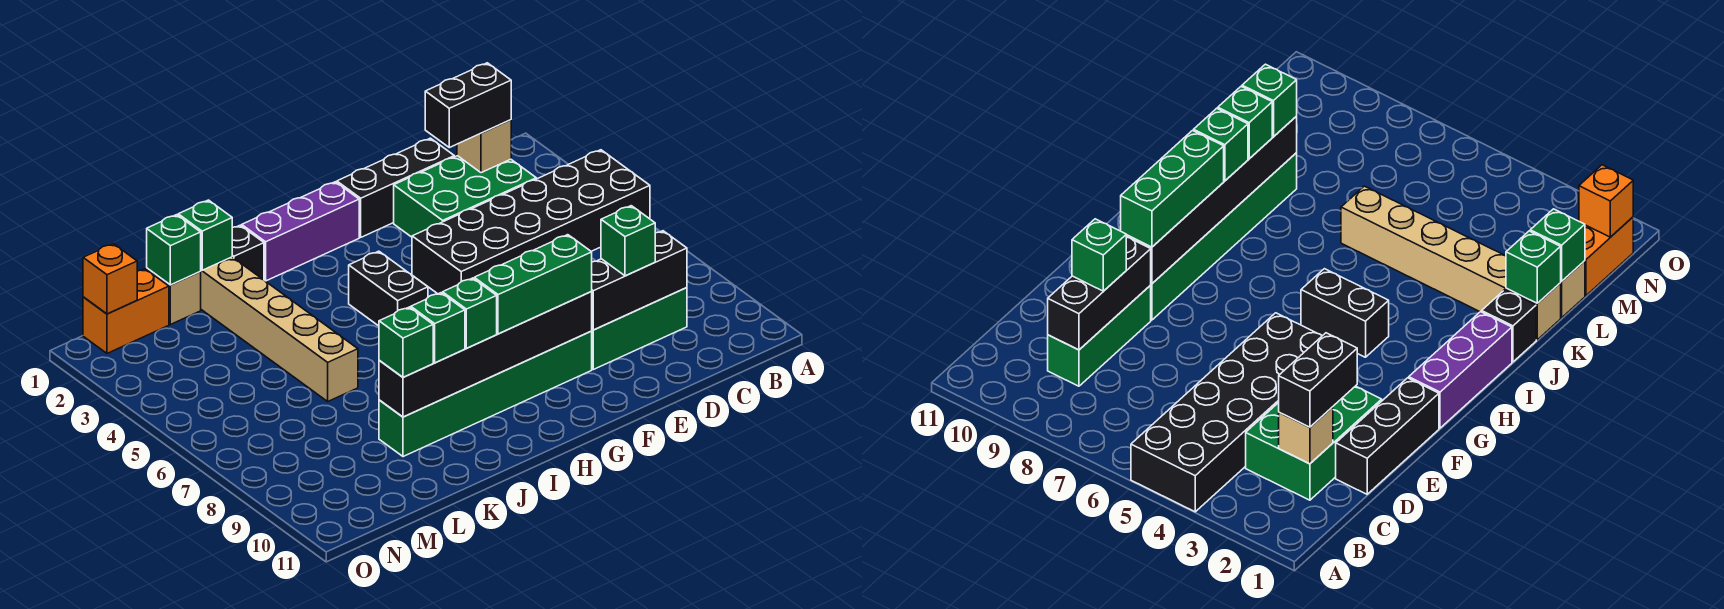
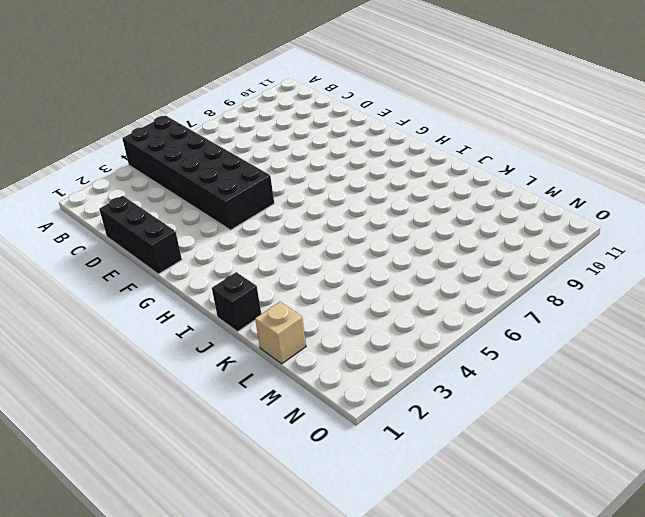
none -> green 2x3 brick [394,156,536,237]
none -> green 1x3 brick [592,288,687,369]
none -> green 1x6 brick [379,331,592,457]

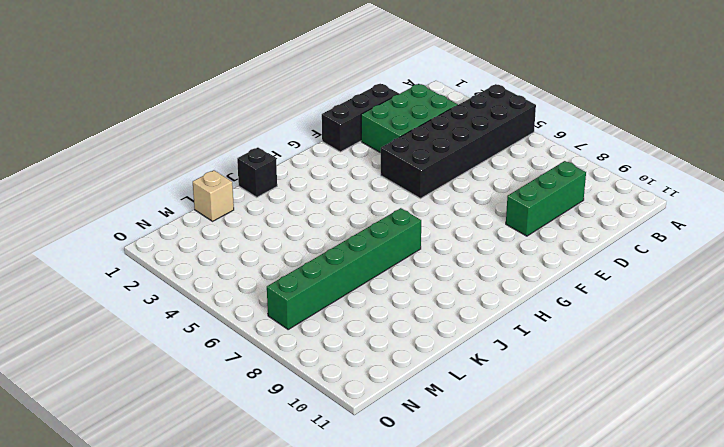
green 1x6 brick [267,208,421,329] -> green 1x6 brick moved to [379,331,592,457]
none -> purple 1x3 brick [242,182,359,281]
none -> black 1x2 brick [349,251,428,326]
none -> tan 1x6 brick [200,257,358,401]

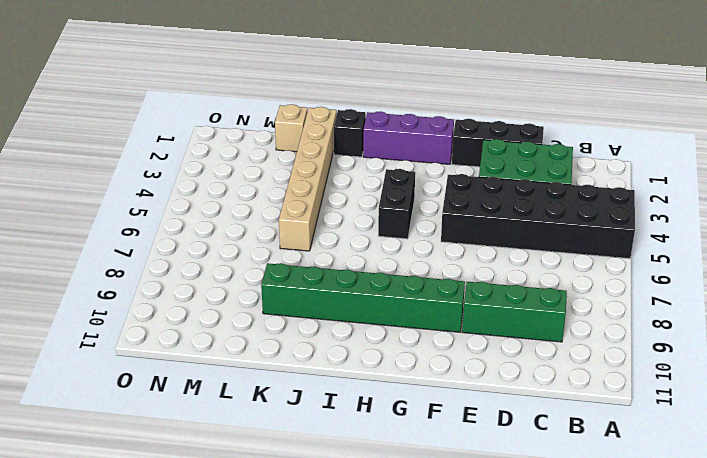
none -> orange 1x2 brick [83,269,169,353]
none -> tan 1x1 brick [457,120,511,173]
none -> black 1x3 brick [592,231,687,330]

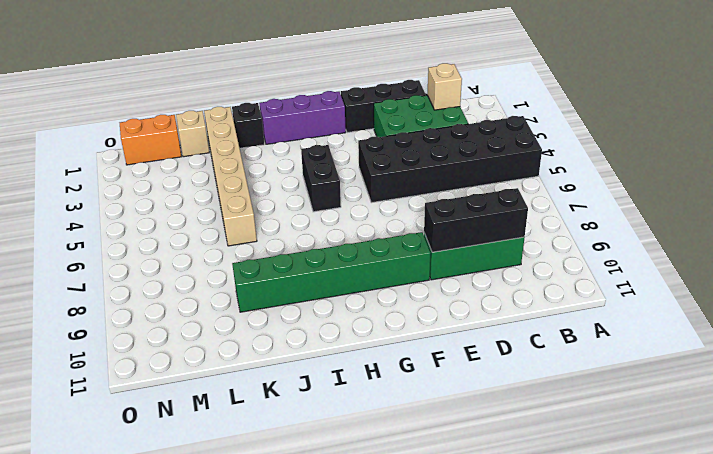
none -> black 1x6 brick [379,291,592,417]
none -> green 1x1 brick [178,200,232,270]
none -> green 1x1 brick [147,215,201,285]

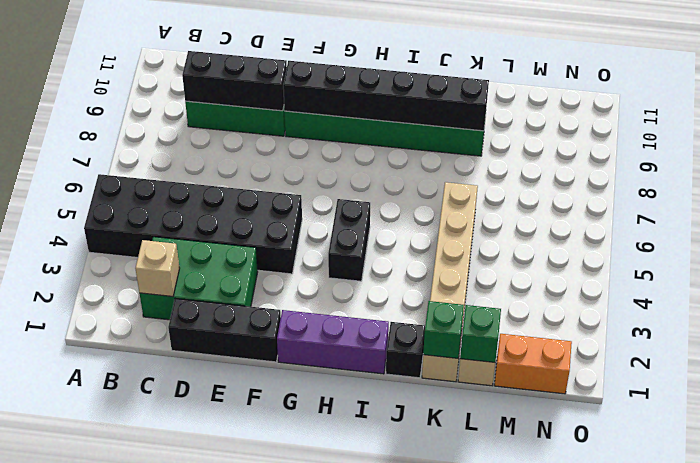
none -> orange 1x1 brick [83,244,137,314]
none -> black 1x2 brick [425,63,511,147]
none -> green 1x1 brick [601,206,655,276]

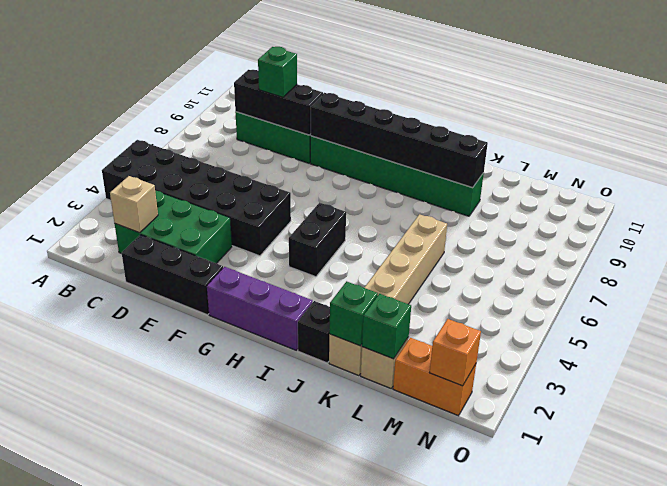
none -> black 1x2 brick [425,63,511,147]
none -> green 1x3 brick [474,235,592,334]
none -> green 1x1 brick [443,278,497,348]

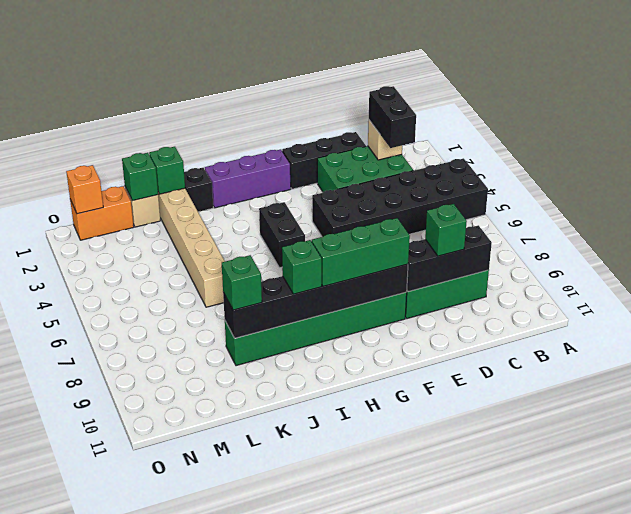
black 1x2 brick [369,86,416,148] -> black 1x2 brick turned to [425,63,511,147]
none -> green 1x1 brick [411,293,465,363]

